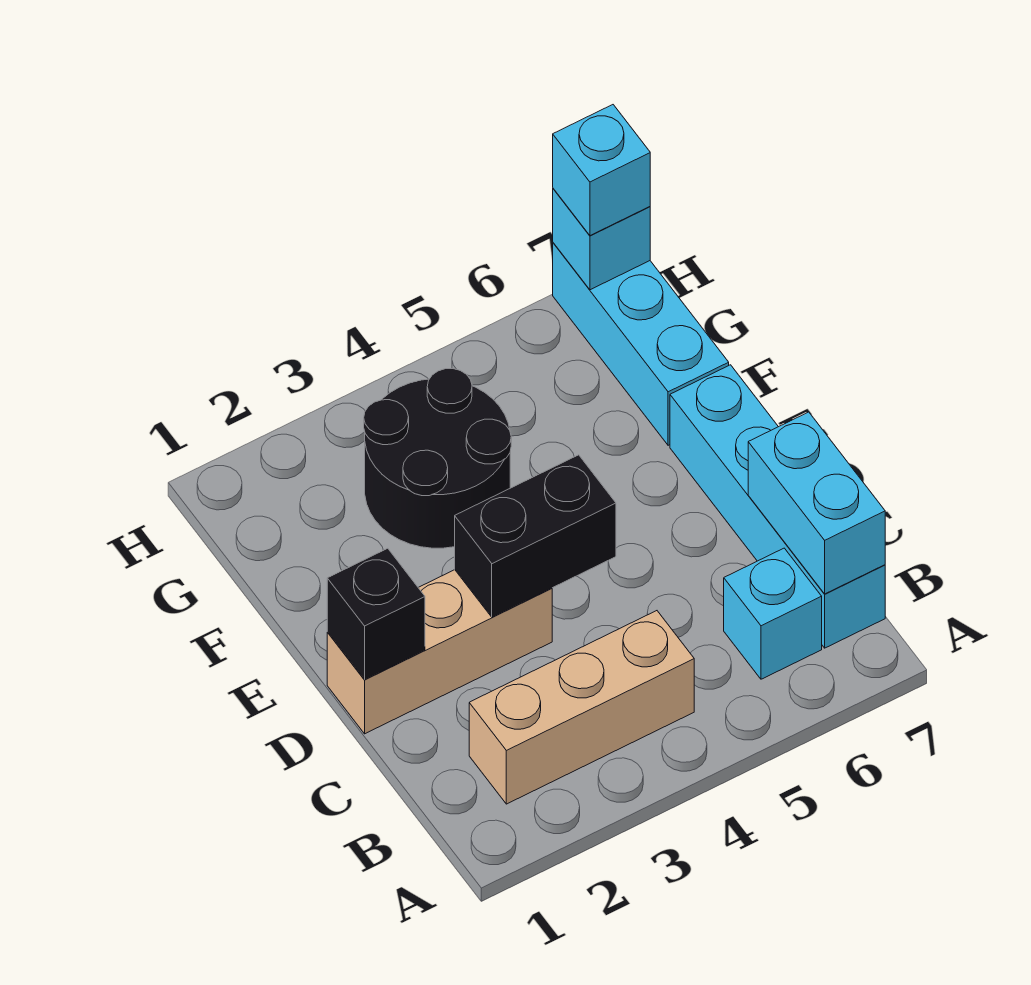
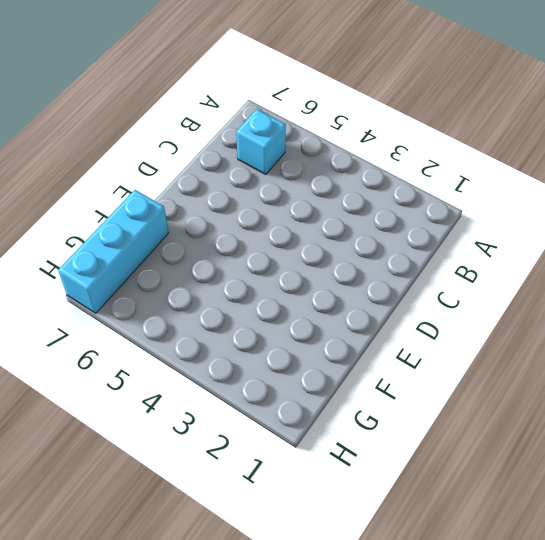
none -> tan 1x3 brick [469,611,694,804]
none -> cyan 1x4 brick [670,365,885,648]

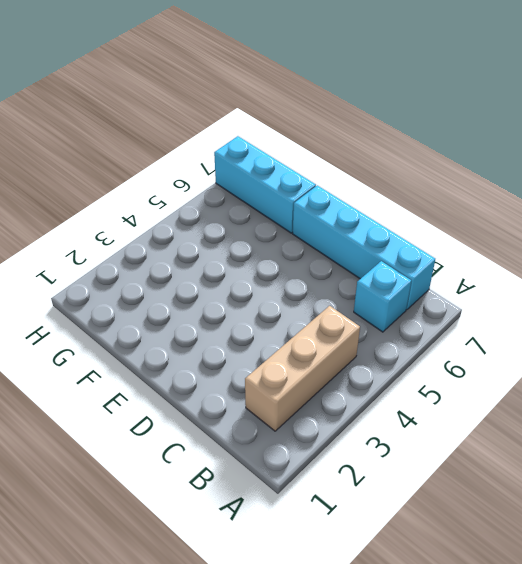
none -> tan 1x3 brick [327,570,552,734]
none -> black 2x2 round brick [364,369,511,548]

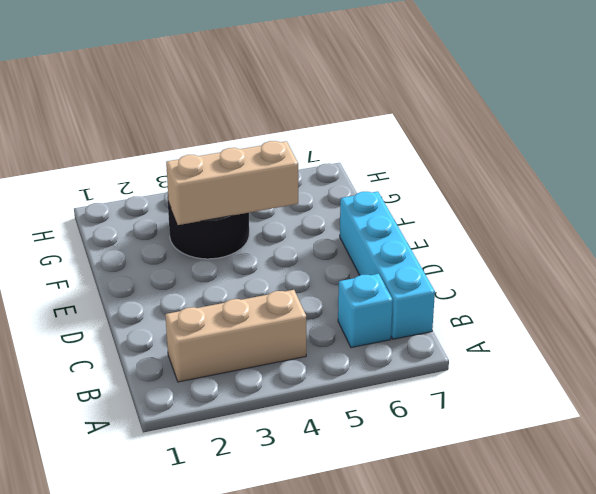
tan 1x3 brick [166,141,298,225] -> tan 1x3 brick moved to [327,570,552,734]
none -> cyan 1x3 brick [553,243,729,445]
none -> cyan 1x2 brick [748,412,885,594]

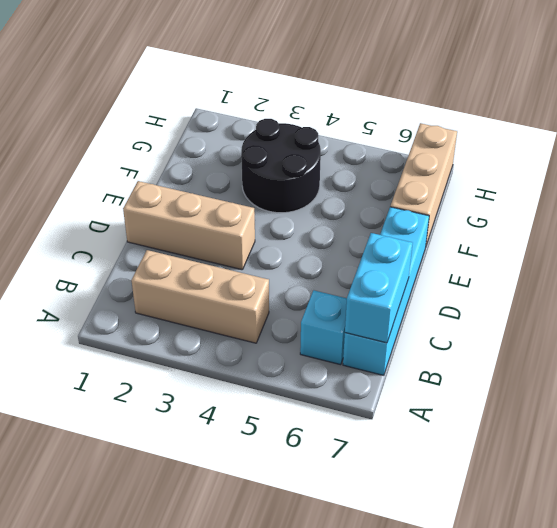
tan 1x3 brick [390,123,457,245] -> cyan 1x3 brick [553,243,729,445]
none -> black 1x1 brick [327,548,425,679]
none -> black 1x2 brick [455,455,616,617]

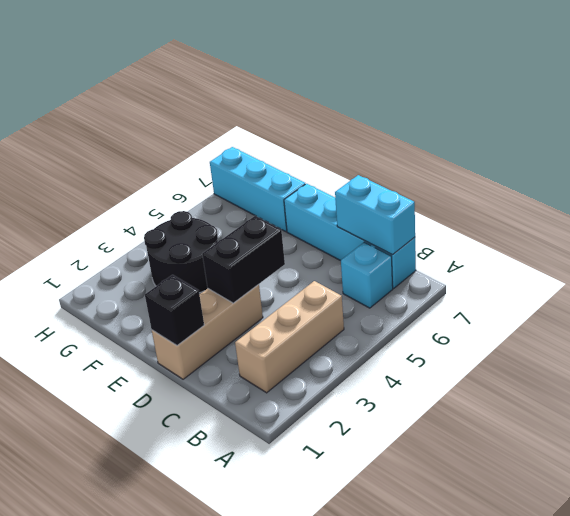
none -> cyan 1x1 brick [553,189,650,290]
none -> cyan 1x1 brick [553,105,650,236]

